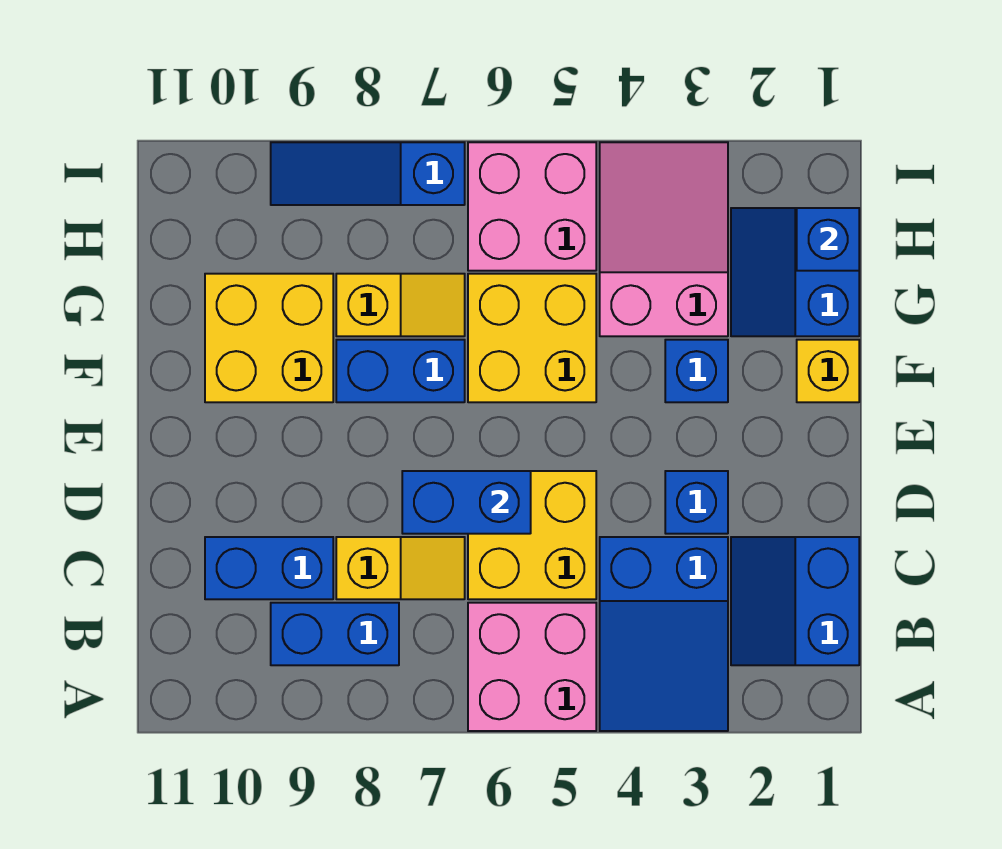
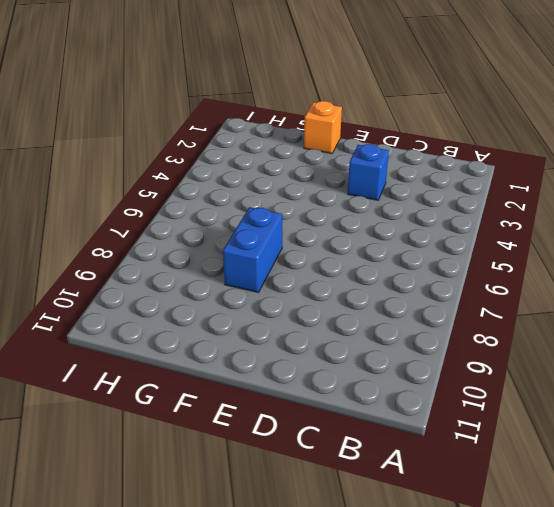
orange 1x1 brick [304,101,342,154] -> yellow 1x1 brick [797,340,859,402]
none -> blue 2x3 slope [600,537,728,731]
none -> pink 2x2 brick [468,603,596,731]
none -> blue 2x2 slope [731,537,859,665]

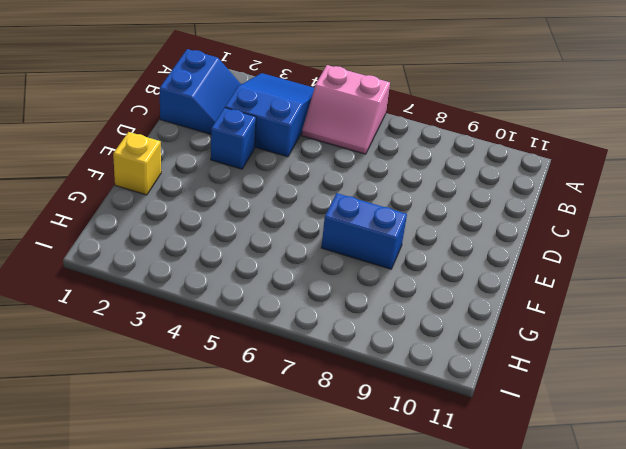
pink 2x2 slope [302,65,390,154] -> pink 2x2 brick [468,603,596,731]
none -> blue 1x2 brick [271,603,399,665]
none -> yellow 2x2 brick [468,471,596,599]
none -> yellow 1x2 slope [336,537,465,599]

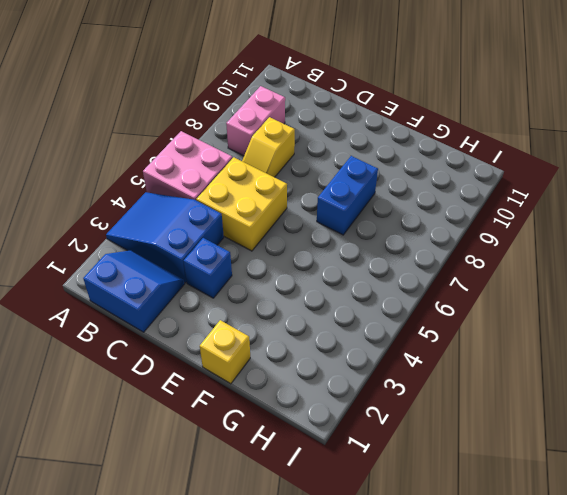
pink 1x2 brick [226,86,285,156] -> blue 1x2 brick [271,603,399,665]
none -> blue 1x2 brick [205,537,333,599]
none -> blue 1x1 brick [665,340,728,402]
none -> yellow 2x2 brick [468,274,596,402]

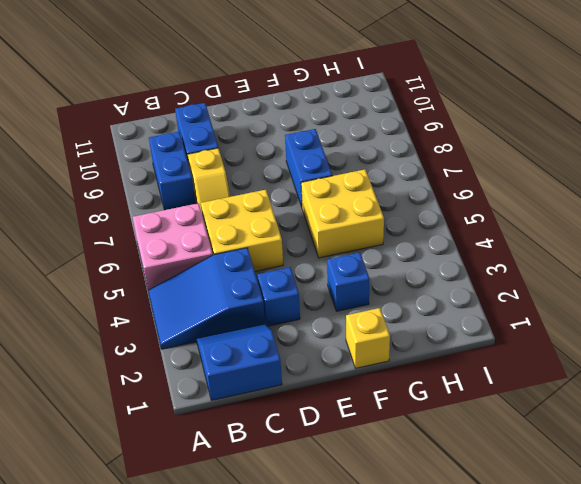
none -> yellow 2x2 brick [205,274,333,402]
none -> blue 2x2 slope [731,208,859,336]
none -> pink 2x3 slope [600,142,728,336]

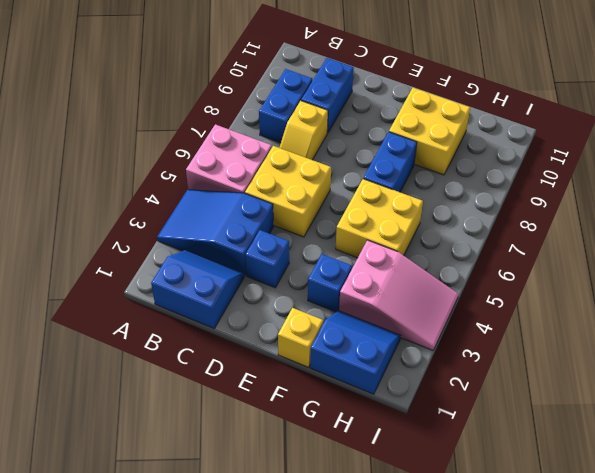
none -> yellow 1x2 slope [336,274,465,336]
none -> pink 2x2 brick [468,142,596,271]
none -> blue 1x3 slope [271,142,465,205]

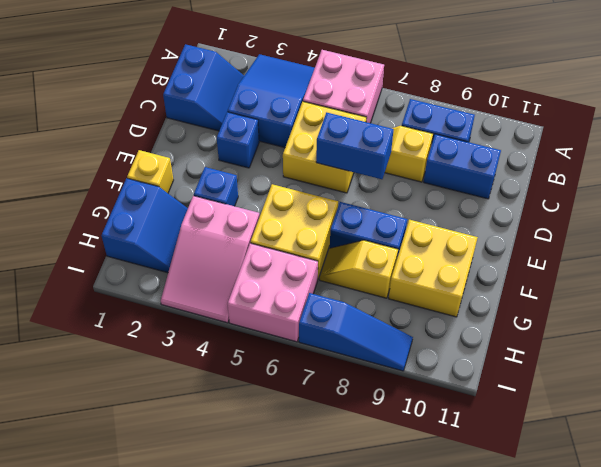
none -> blue 1x1 brick [797,208,859,271]

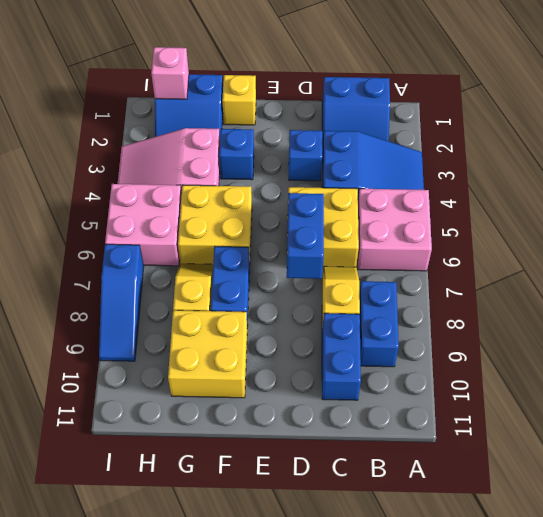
pink 1x1 brick [151,47,189,99] -> blue 1x1 brick [797,208,859,271]

